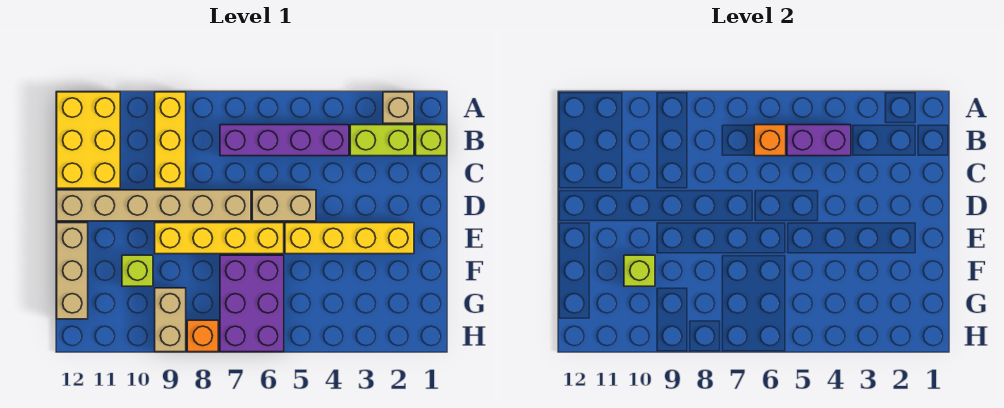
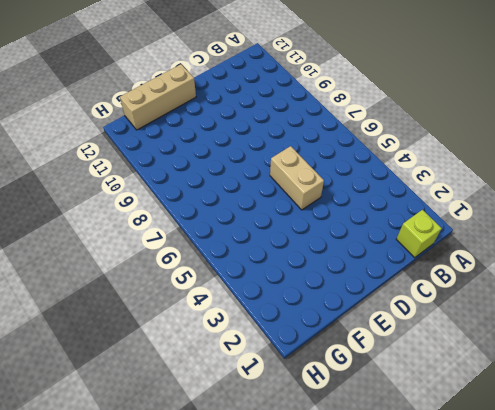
none -> tan 1x1 brick [383,92,414,123]
none -> yellow 1x3 brick [155,92,186,188]
none -> yellow 2x3 brick [57,92,120,188]

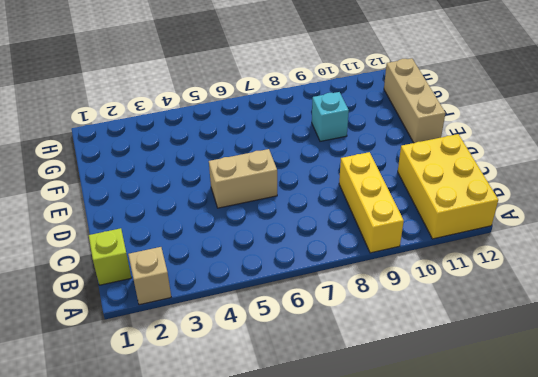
cyan 1x1 brick [312,92,349,141] -> none
none -> lime 1x2 brick [350,125,414,156]
none -> purple 1x4 brick [220,125,349,156]
none -> tan 1x6 brick [57,190,251,221]

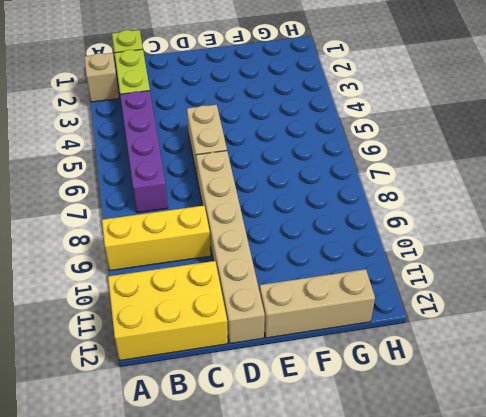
none -> yellow 1x4 brick [285,223,414,254]
none -> yellow 1x4 brick [155,223,284,254]
none -> purple 2x3 brick [220,255,284,352]

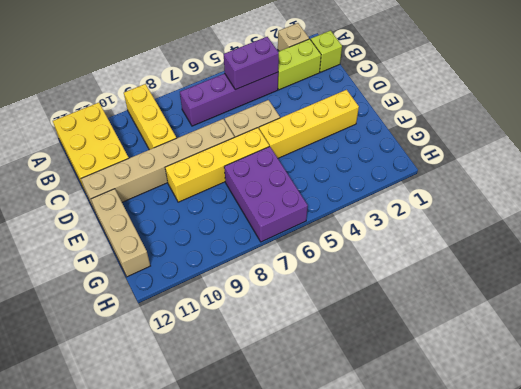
none -> lime 1x1 brick [122,255,153,286]
none -> tan 1x2 brick [155,288,186,352]
none -> orange 1x1 brick [187,320,218,352]

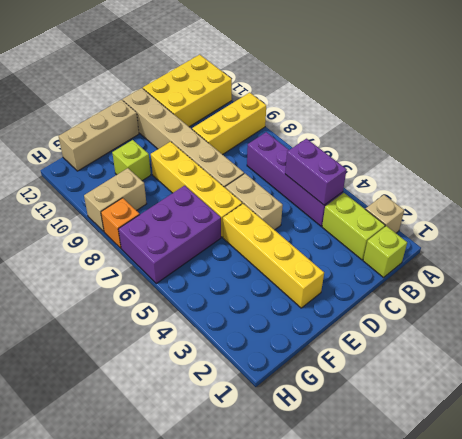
none -> orange 1x1 brick [754,125,786,156]
none -> lime 1x1 brick [624,255,655,286]

